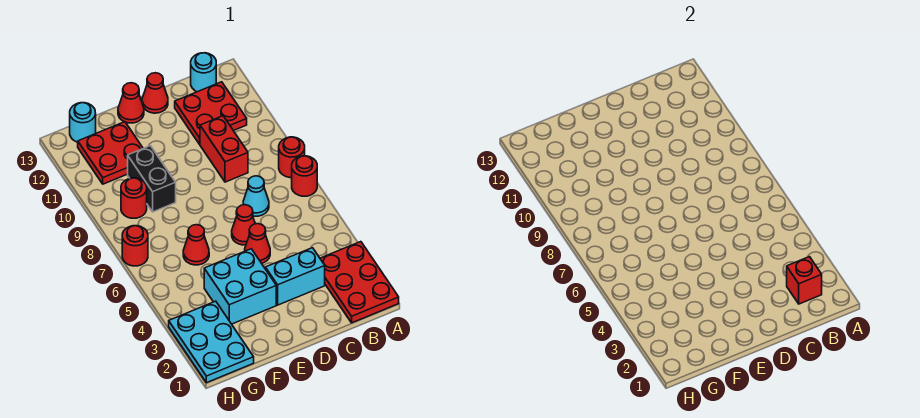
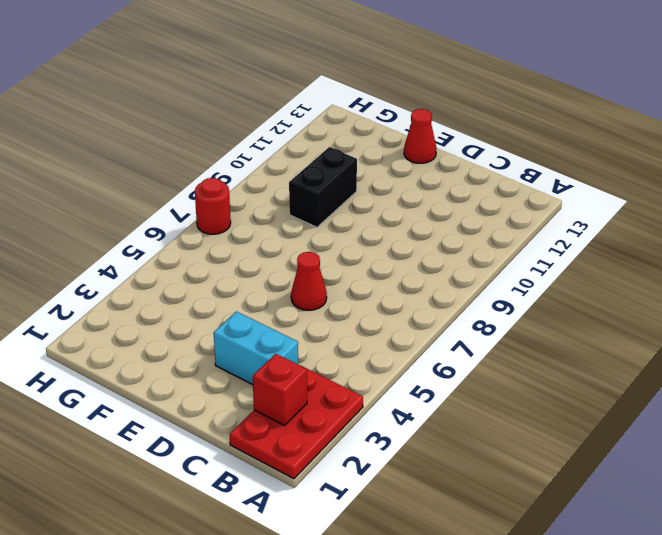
none -> red 1x1 round brick [292,156,317,196]
none -> red 1x1 round brick [279,137,305,178]
none -> red 2x2 plate [175,82,247,144]

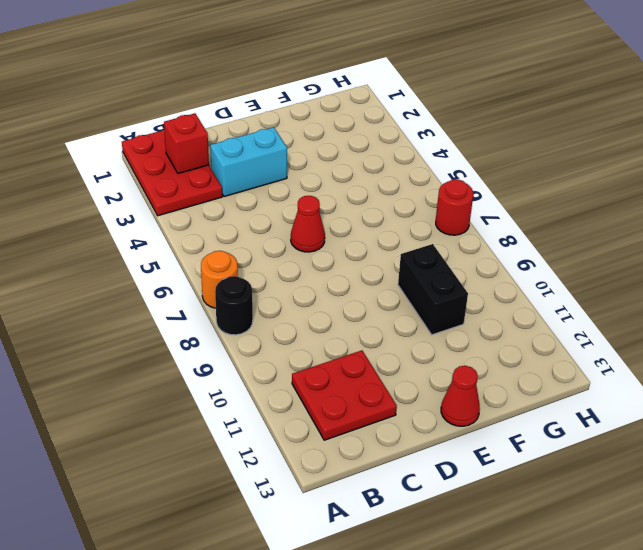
orange 1x1 round brick [201,251,238,308] -> red 1x1 round brick [292,156,317,196]
black 1x1 round brick [215,276,253,335] -> red 1x1 round brick [279,137,305,178]
none -> cyan 1x1 round brick [191,53,216,92]
none -> cyan 1x1 cone [243,176,269,216]
none -> red 1x2 brick [200,116,248,182]

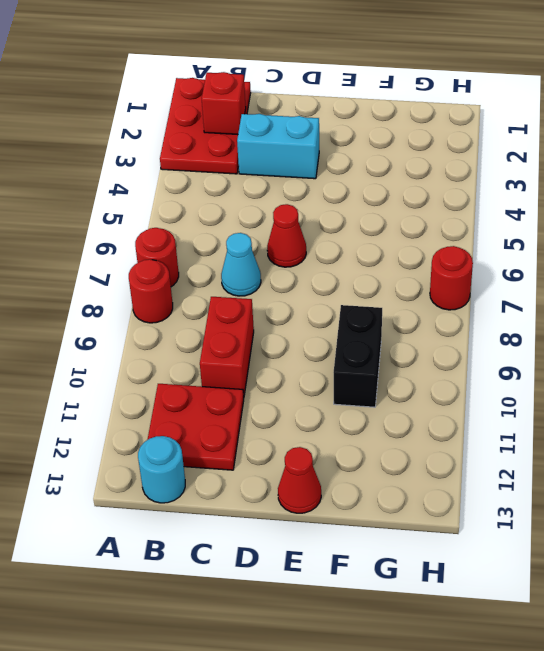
none -> red 1x1 cone [245,224,270,263]
none -> red 1x1 cone [142,73,168,113]
none -> cyan 2x2 brick [204,249,276,324]

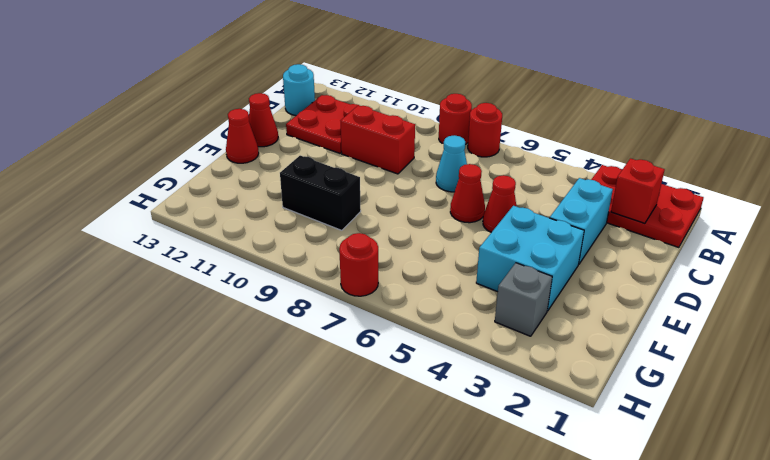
grey 1x1 brick [495,263,552,336] -> cyan 2x3 plate [169,301,254,383]
none -> red 1x1 cone [183,225,209,265]
none -> red 2x2 plate [78,122,143,184]
none -> red 1x1 round brick [121,178,147,218]

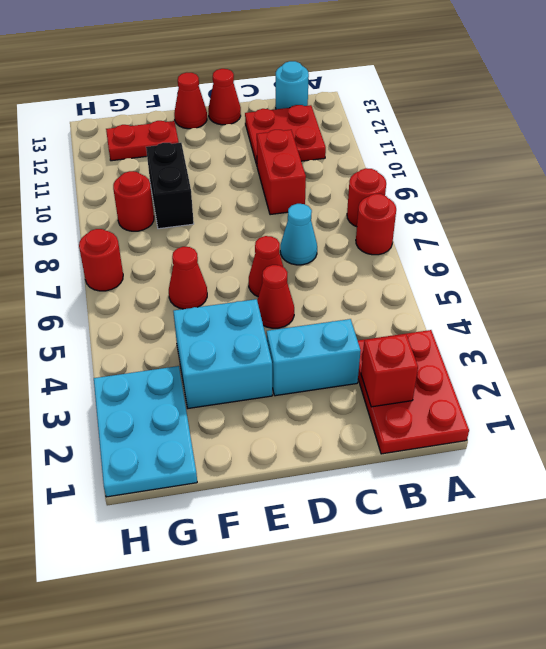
red 1x2 plate [106,121,179,161] -> red 2x2 plate [78,122,143,184]
none -> cyan 1x1 round brick [70,103,96,142]

